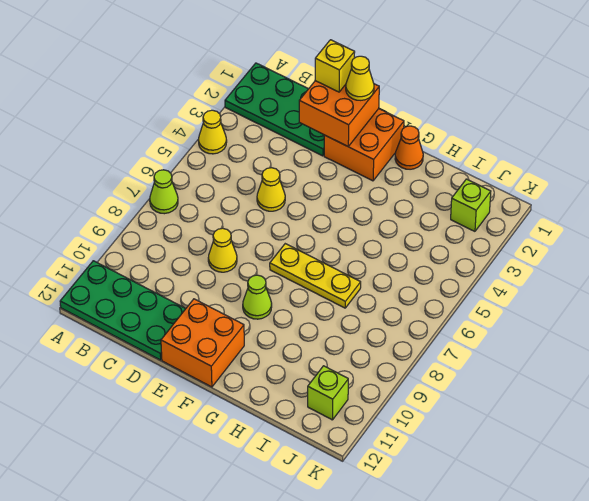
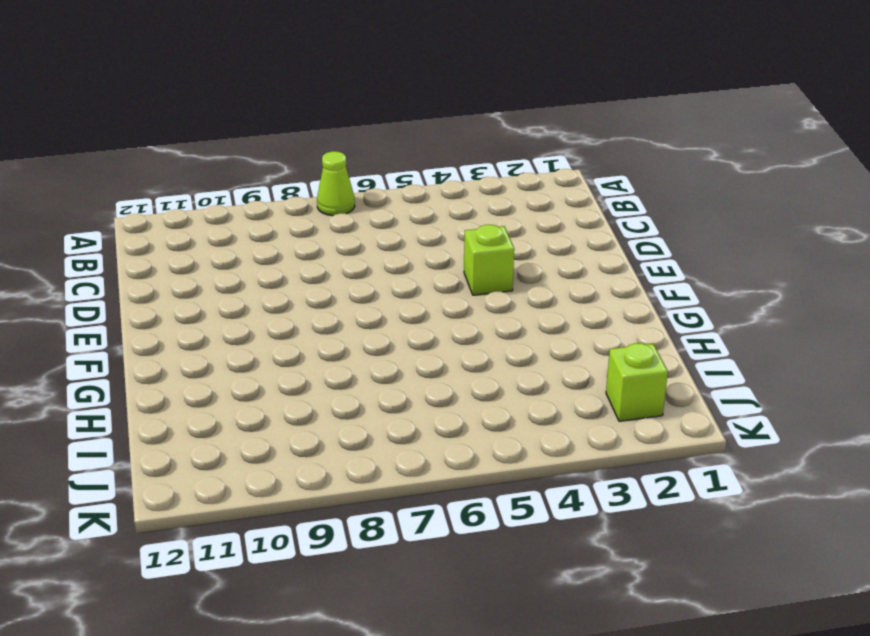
lime 1x1 brick [464,225,514,295] -> lime 1x1 brick moved to [308,366,348,420]
none -> green 2x4 plate [225,63,324,156]
none -> yellow 1x1 cone [199,110,227,154]
none -> green 2x4 plate [60,261,186,360]

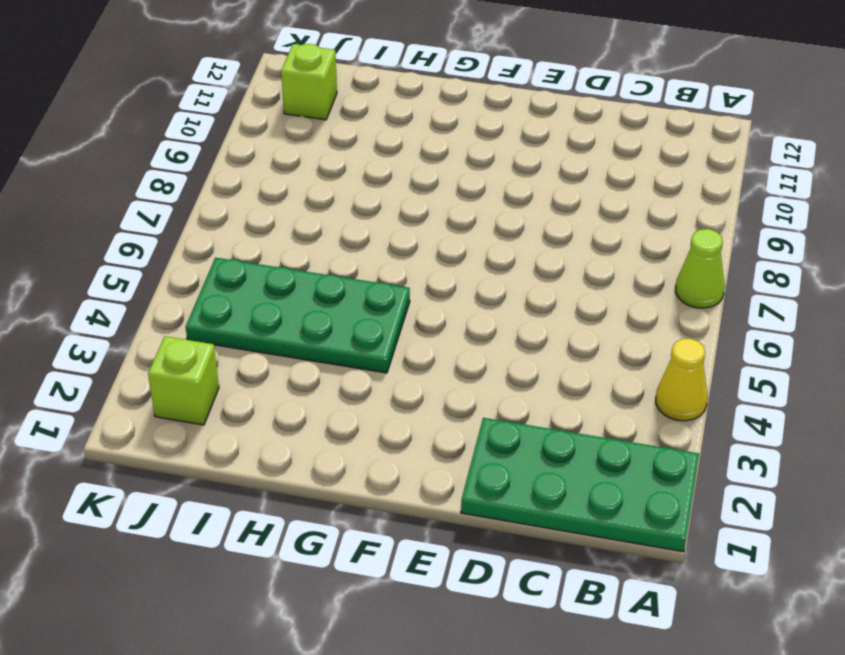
green 2x4 plate [186,258,410,373] -> green 2x4 plate moved to [60,261,186,360]
none -> yellow 1x1 cone [257,168,285,211]
none -> yellow 1x1 cone [208,228,237,272]
none -> orange 2x2 brick [324,109,404,181]

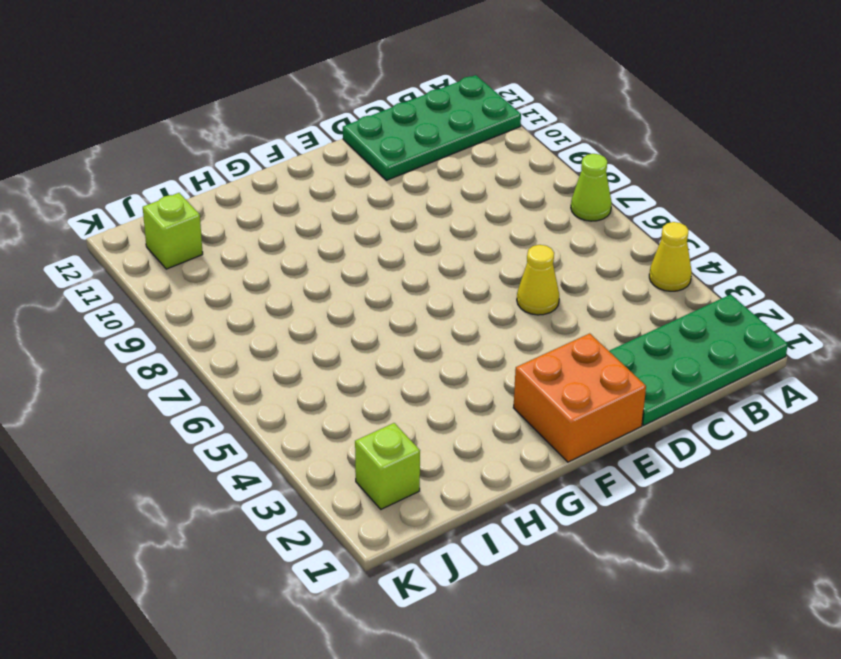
none -> yellow 1x1 cone [208,228,237,272]
none -> orange 2x2 brick [161,299,244,387]
none -> yellow 1x3 plate [270,244,361,308]

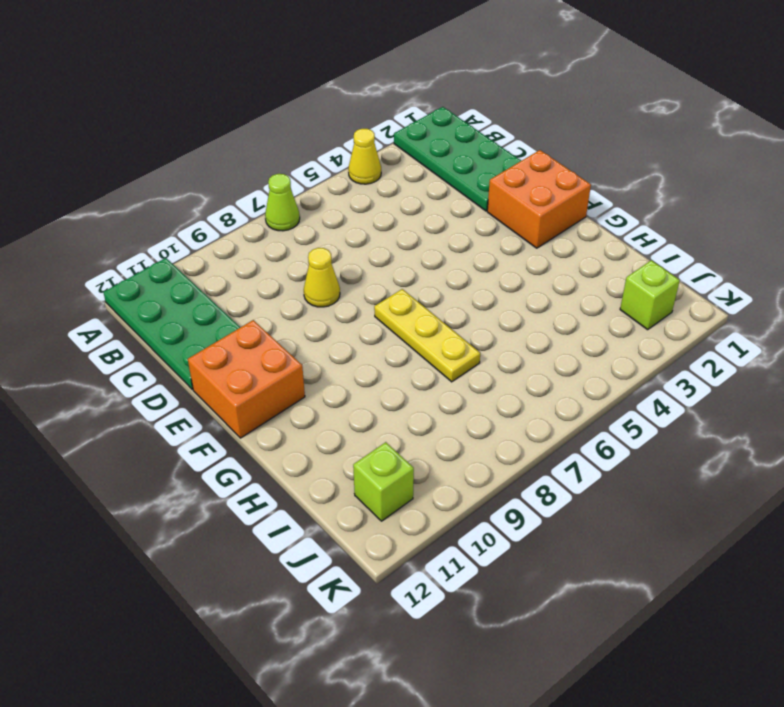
none -> yellow 1x1 cone [257,168,285,211]
none -> lime 1x1 cone [243,275,272,319]
none -> orange 1x1 cone [395,126,423,169]

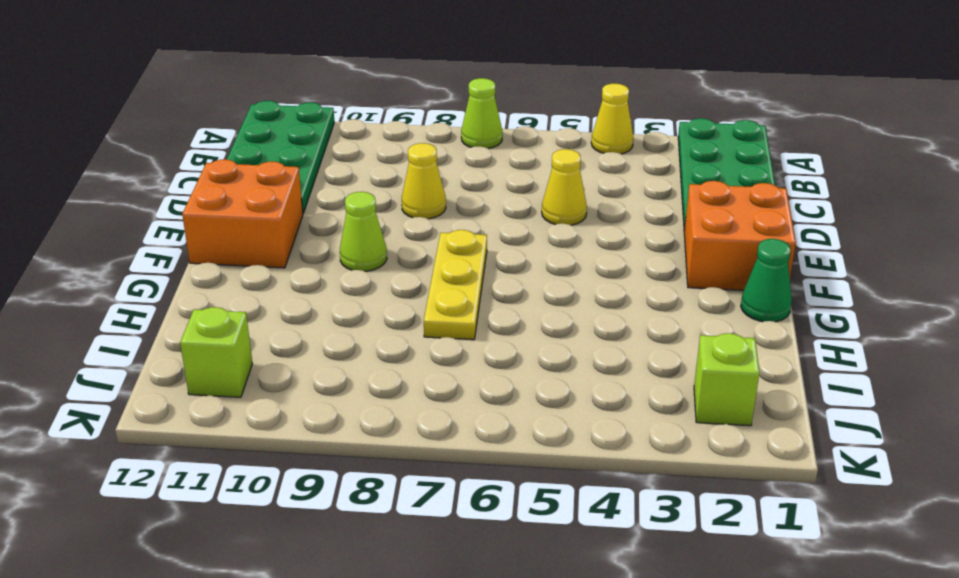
green 1x1 cone [741,239,792,322] -> orange 1x1 cone [395,126,423,169]
none -> orange 2x2 brick [299,81,379,146]
none -> yellow 1x1 brick [315,40,355,92]
none -> yellow 1x1 cone [346,56,374,100]

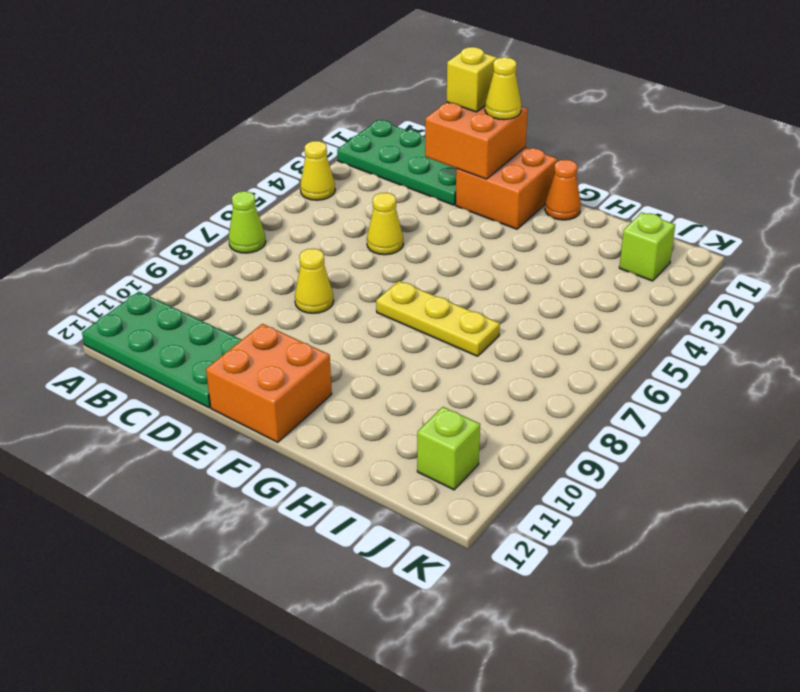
none -> lime 1x1 cone [243,275,272,319]

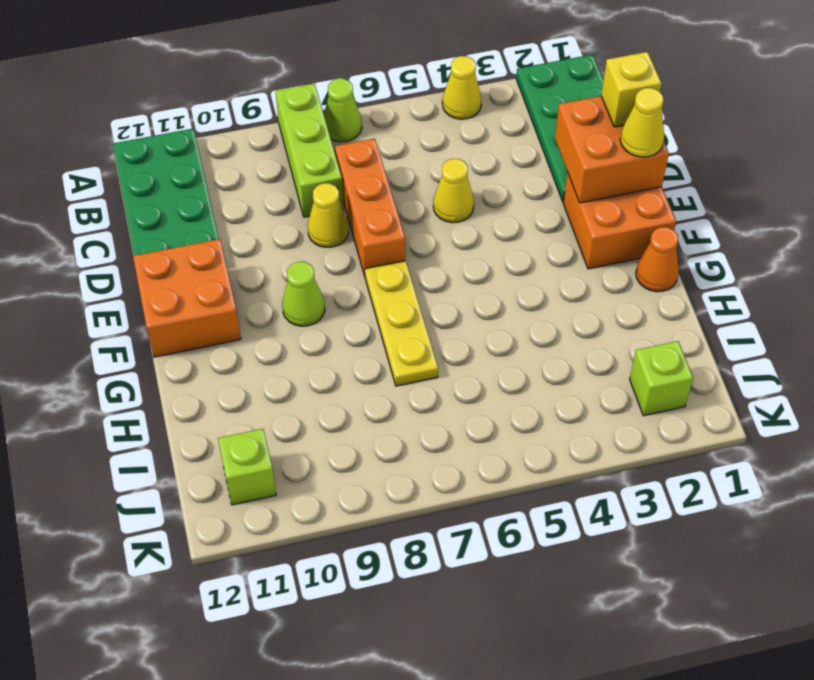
lime 1x3 brick [276,83,343,217] -> none
orange 1x3 brick [335,139,405,276] -> none

